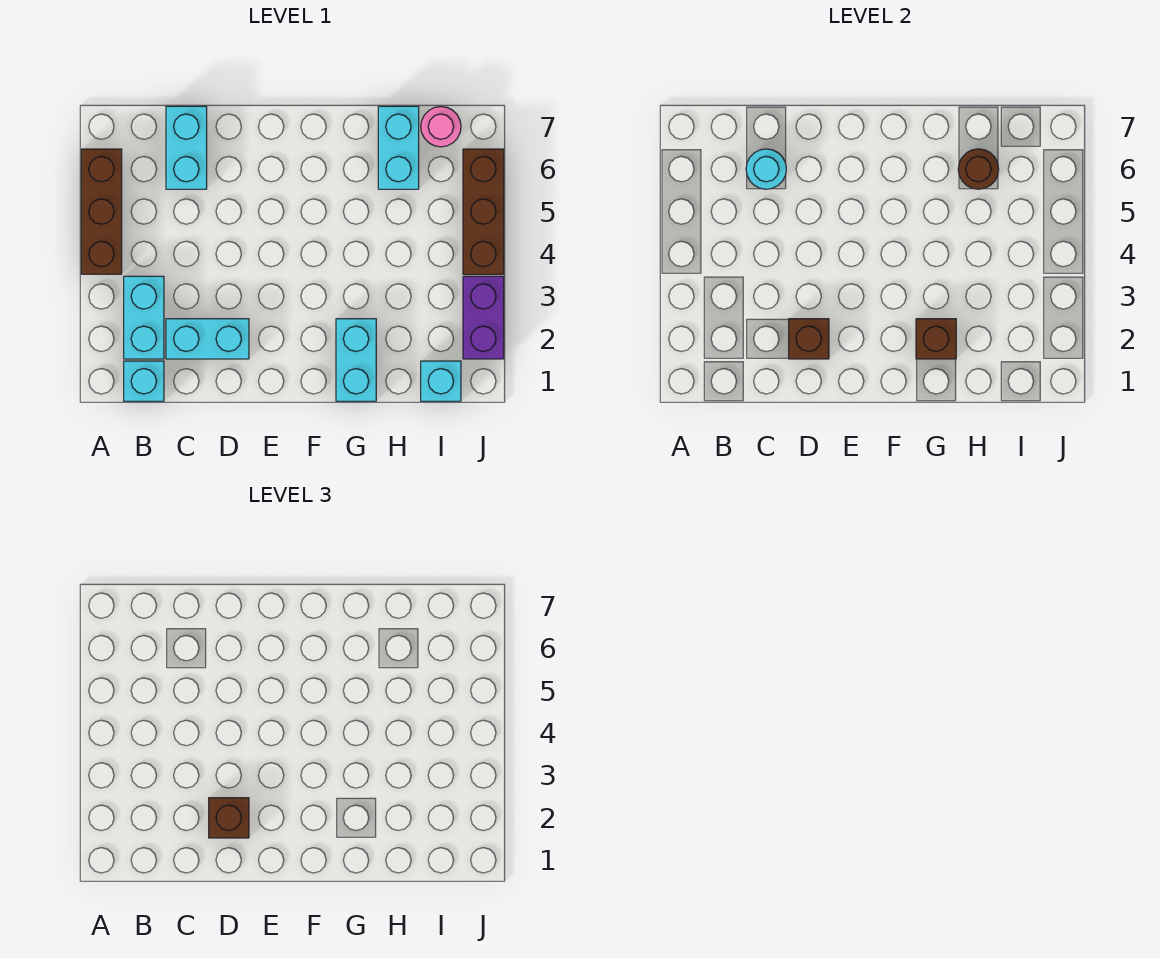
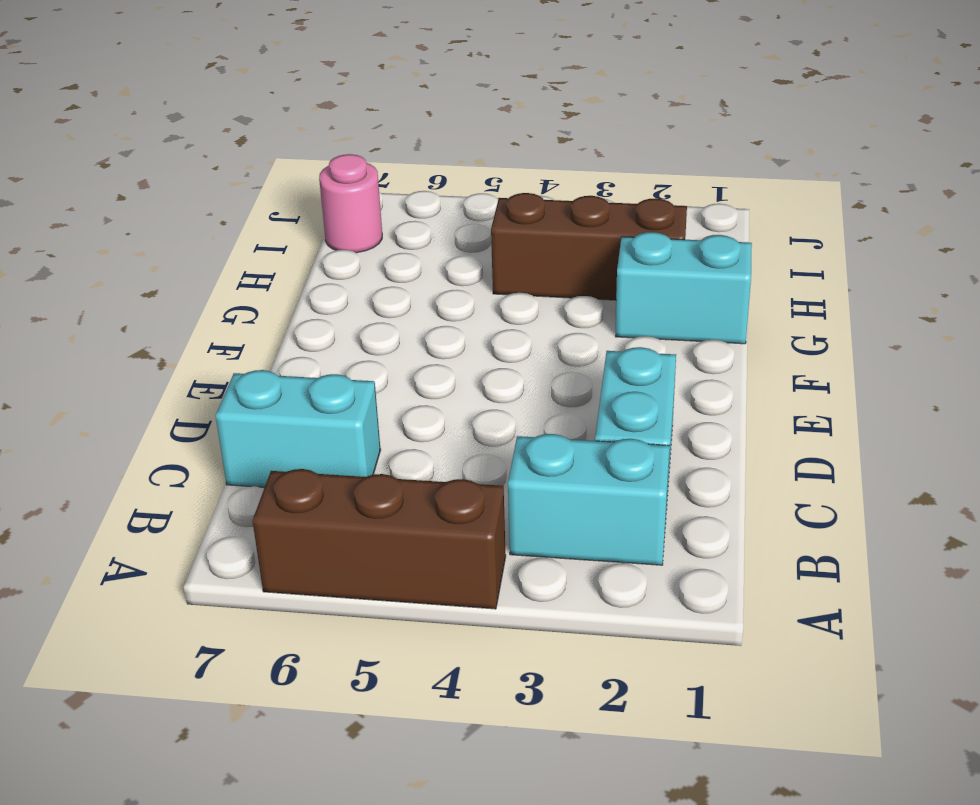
brown 1x3 brick [491,193,687,300] -> brown 1x3 brick moved to [463,149,504,274]
none -> cyan 1x1 brick [124,361,164,401]
none -> cyan 1x2 brick [378,106,419,189]
none -> cyan 1x1 brick [421,361,461,401]

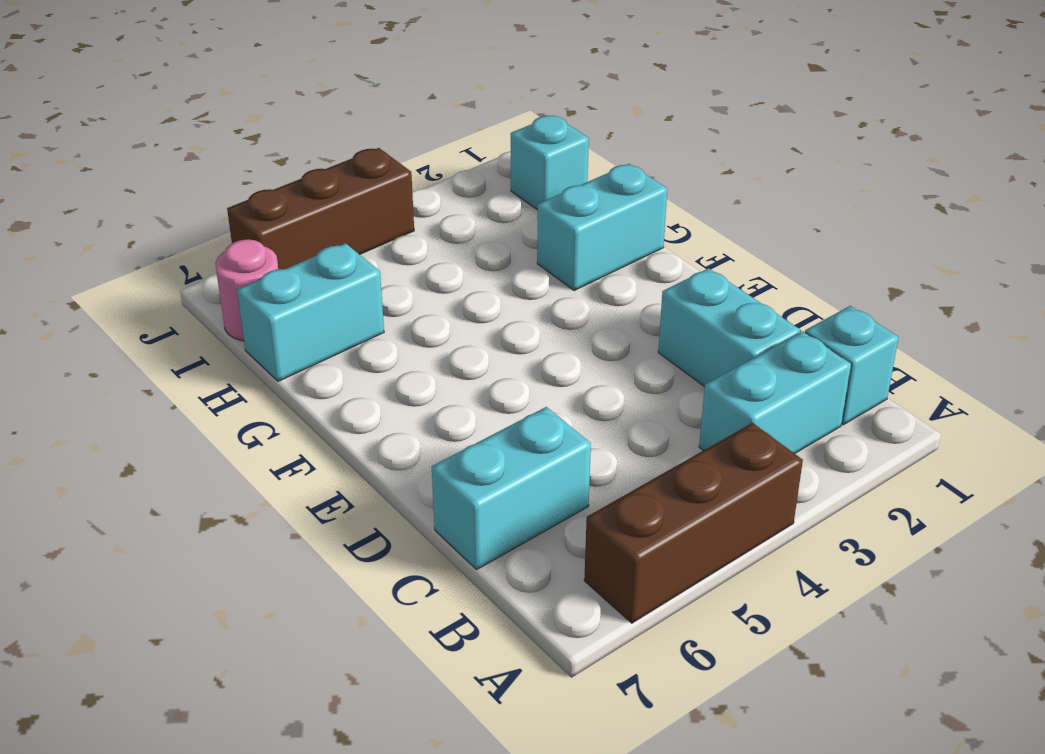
none -> purple 1x2 brick [463,276,504,359]
none -> cyan 1x1 round brick [746,149,786,189]
none -> brown 1x1 brick [789,319,829,359]

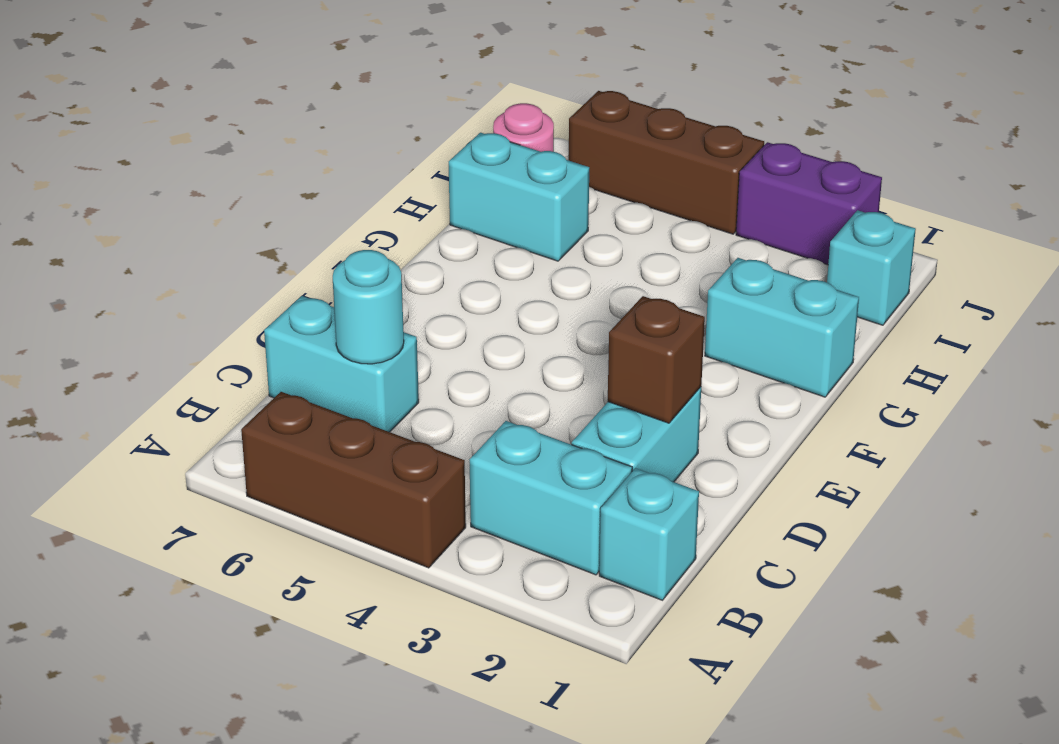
none -> brown 1x1 brick [916,319,956,359]
none -> brown 1x1 round brick [958,149,999,189]
none -> brown 1x1 brick [209,798,249,838]

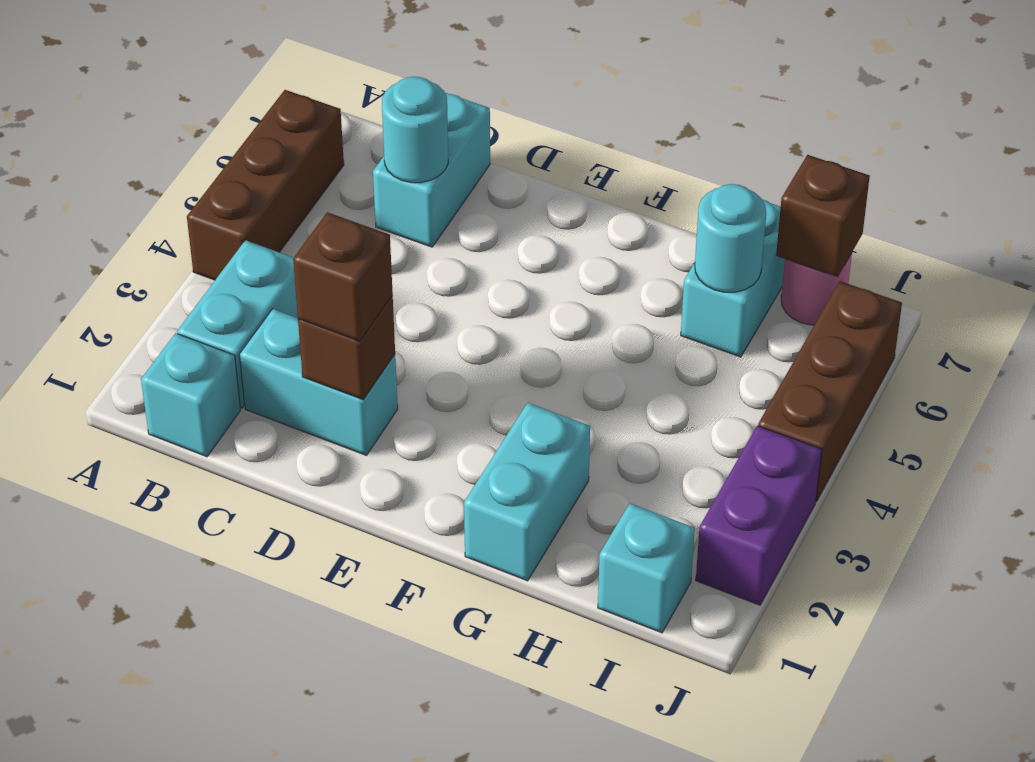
cyan 1x1 round brick [695,184,766,292] -> brown 1x1 round brick [958,149,999,189]
brown 1x1 brick [776,155,870,277] -> brown 1x1 brick moved to [916,319,956,359]

